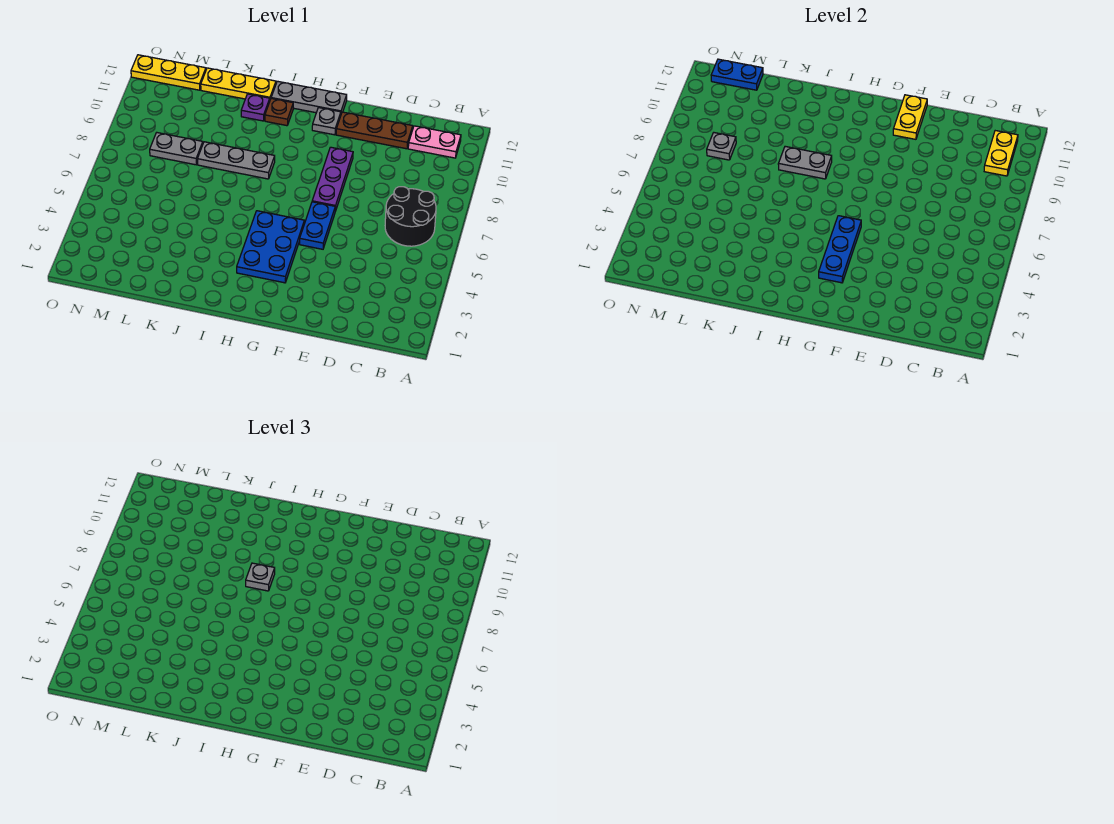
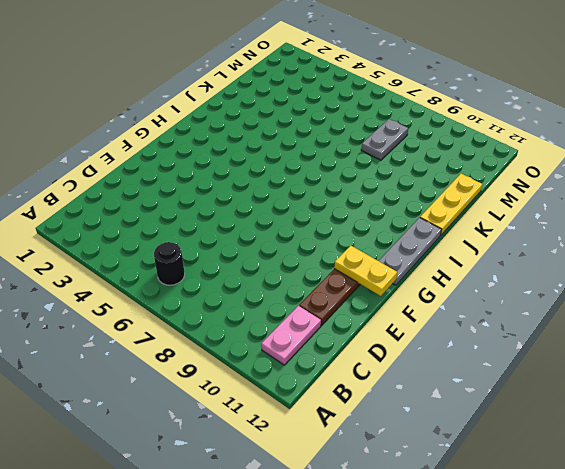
black 1x1 round brick [154,242,185,285] -> black 2x2 round brick [385,187,436,246]
none -> blue 1x2 plate [300,202,335,249]
none -> purple 1x3 plate [312,147,353,211]
none -> blue 2x3 plate [237,211,304,283]

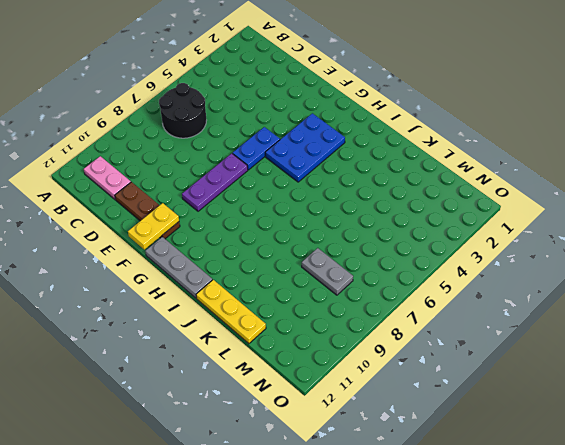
none -> grey 1x1 plate [312,108,341,135]
none -> grey 1x3 plate [197,142,275,179]
none -> brown 1x1 plate [265,99,293,126]

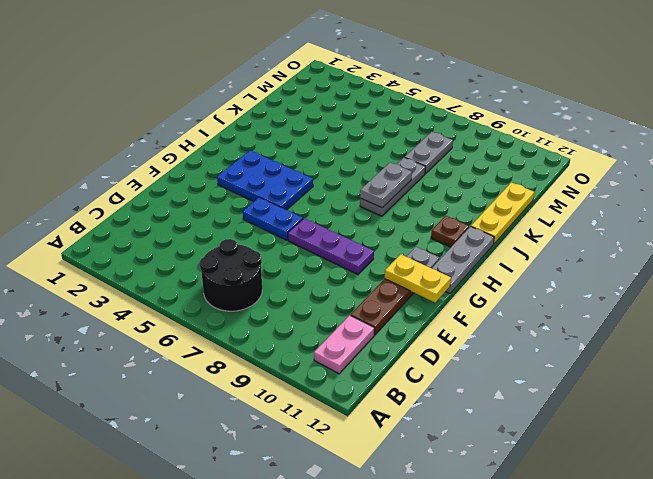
none -> purple 1x1 plate [241,94,270,121]
none -> yellow 1x3 plate [131,55,206,90]
none -> yellow 1x2 plate [984,131,1018,176]

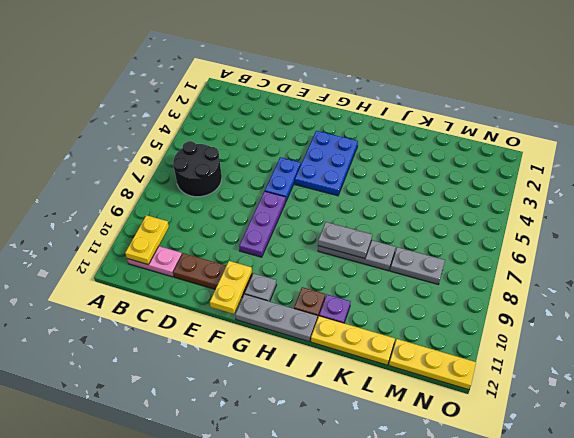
none -> blue 1x3 plate [819,216,861,283]
none -> grey 1x1 plate [707,133,736,160]
none -> blue 1x2 plate [711,59,763,90]

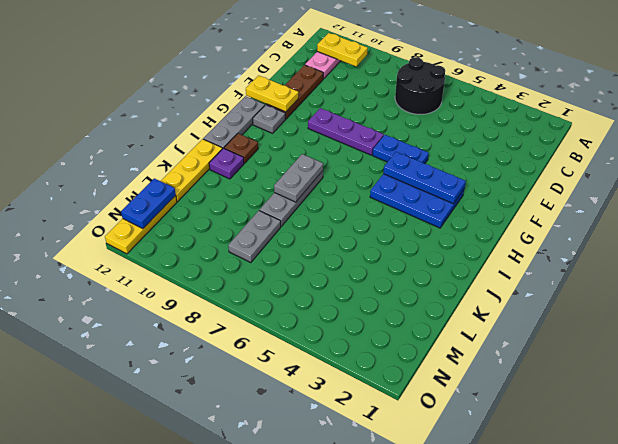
none -> grey 1x1 plate [707,133,736,160]
none -> grey 1x1 plate [246,563,275,591]

